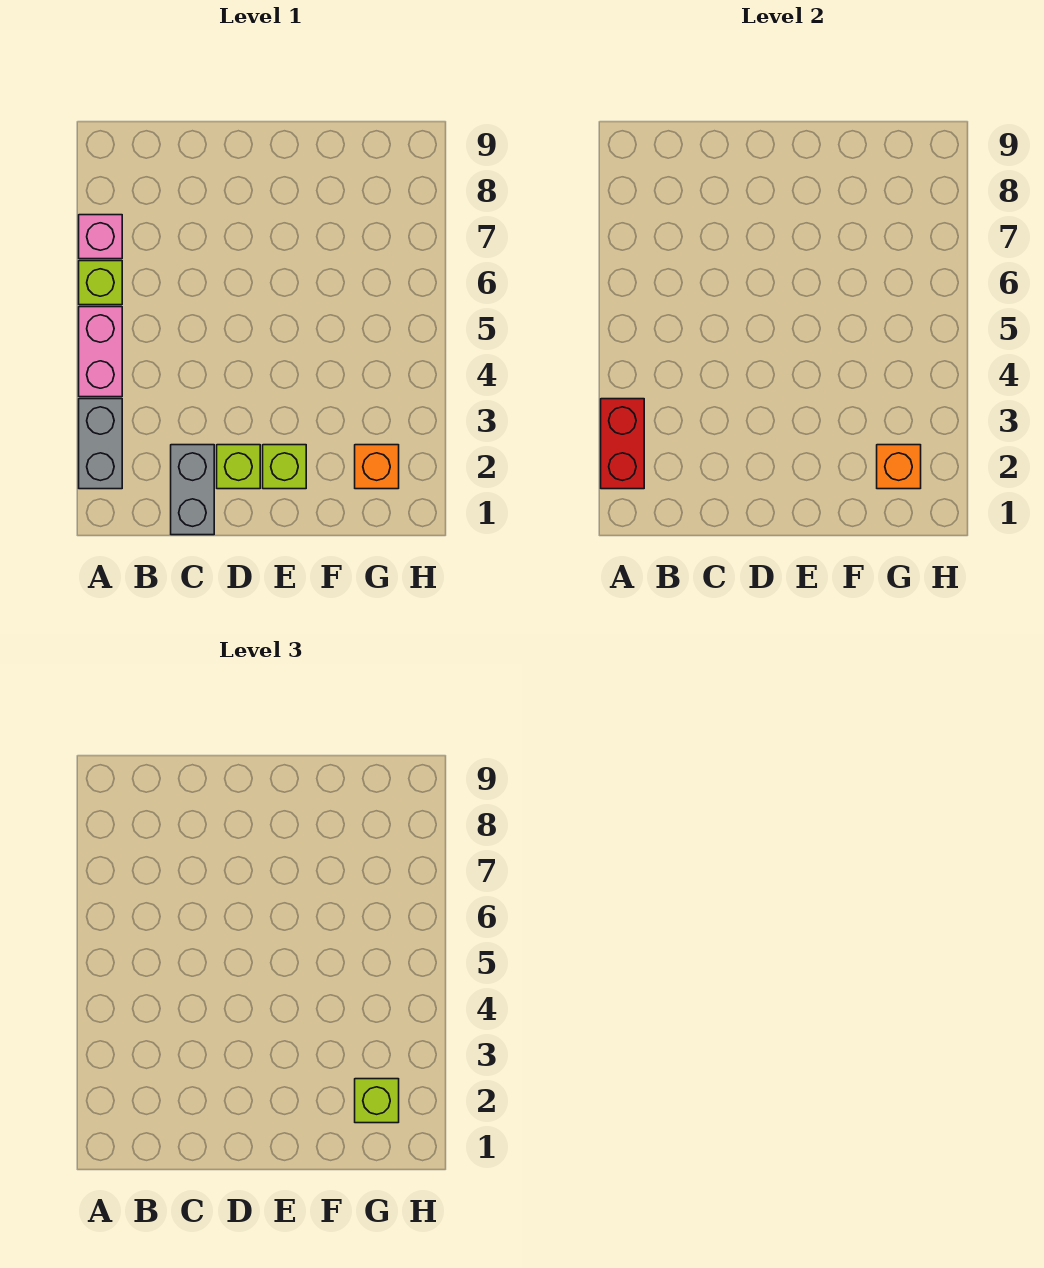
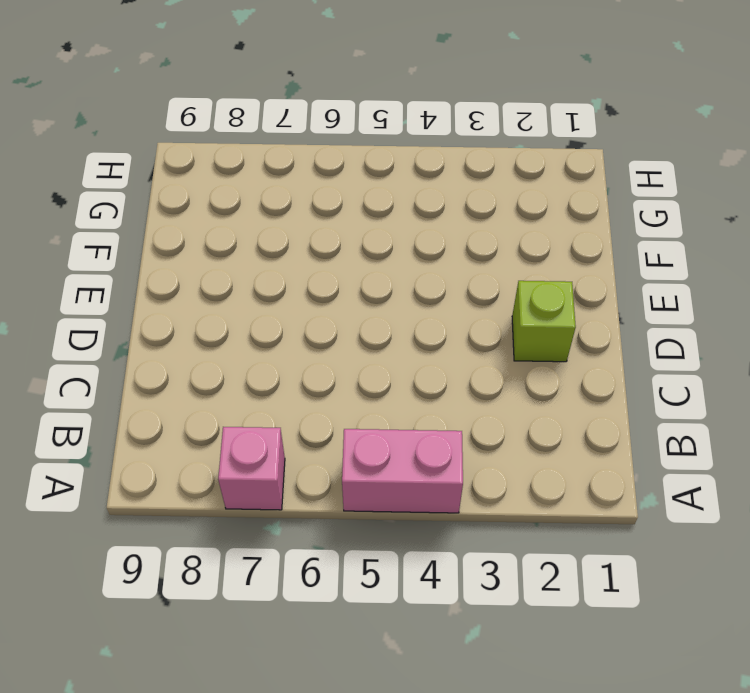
none -> grey 1x2 brick [79,399,122,489]
none -> lime 1x1 brick [79,261,122,305]

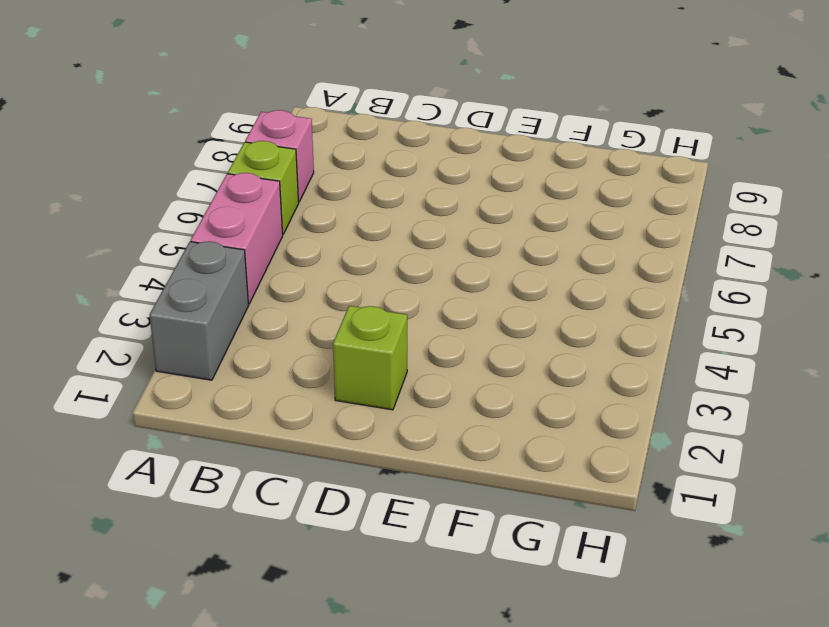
none -> grey 1x2 brick [171,445,214,535]
none -> lime 1x1 brick [263,445,306,489]

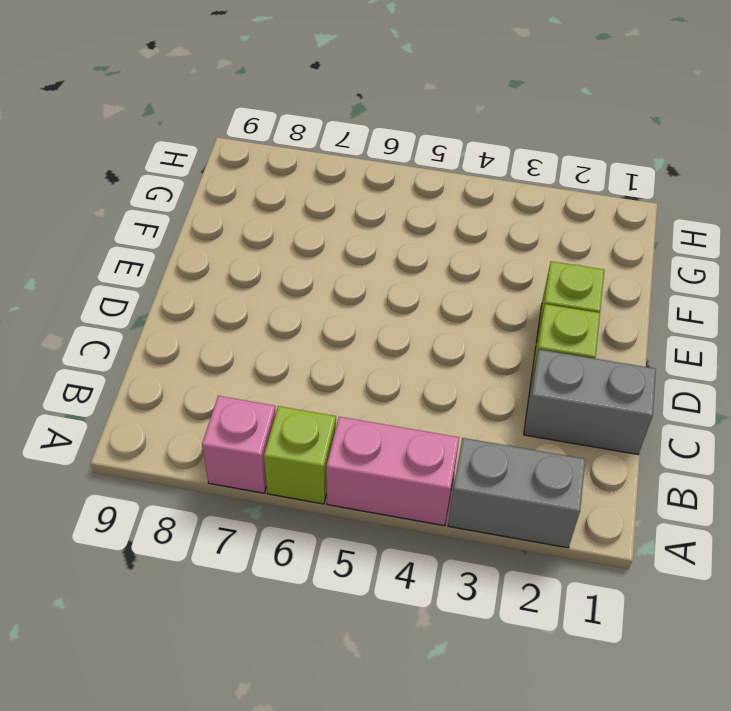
none -> orange 1x1 brick [355,445,399,489]
none -> red 1x2 brick [601,399,644,489]

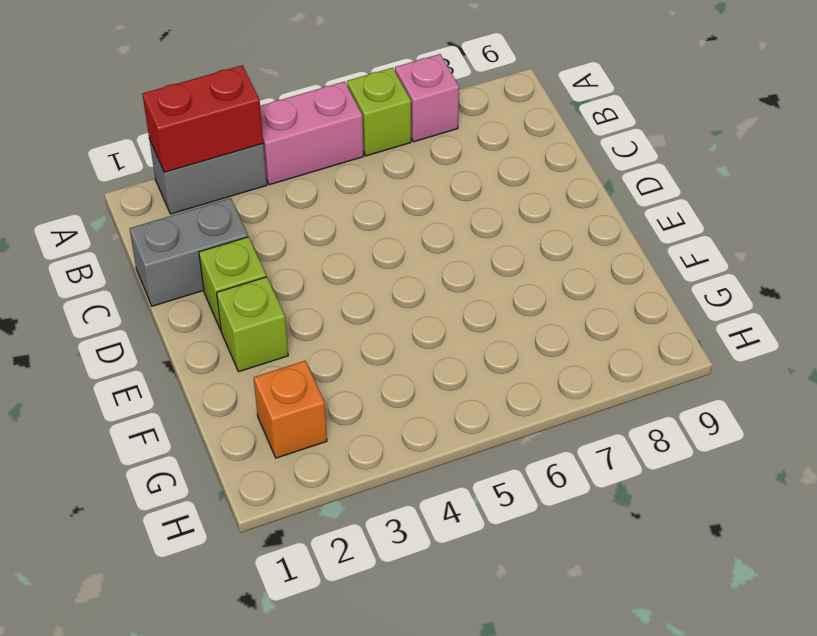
none -> orange 1x1 brick [877,445,921,489]
none -> lime 1x1 brick [355,1079,399,1123]

